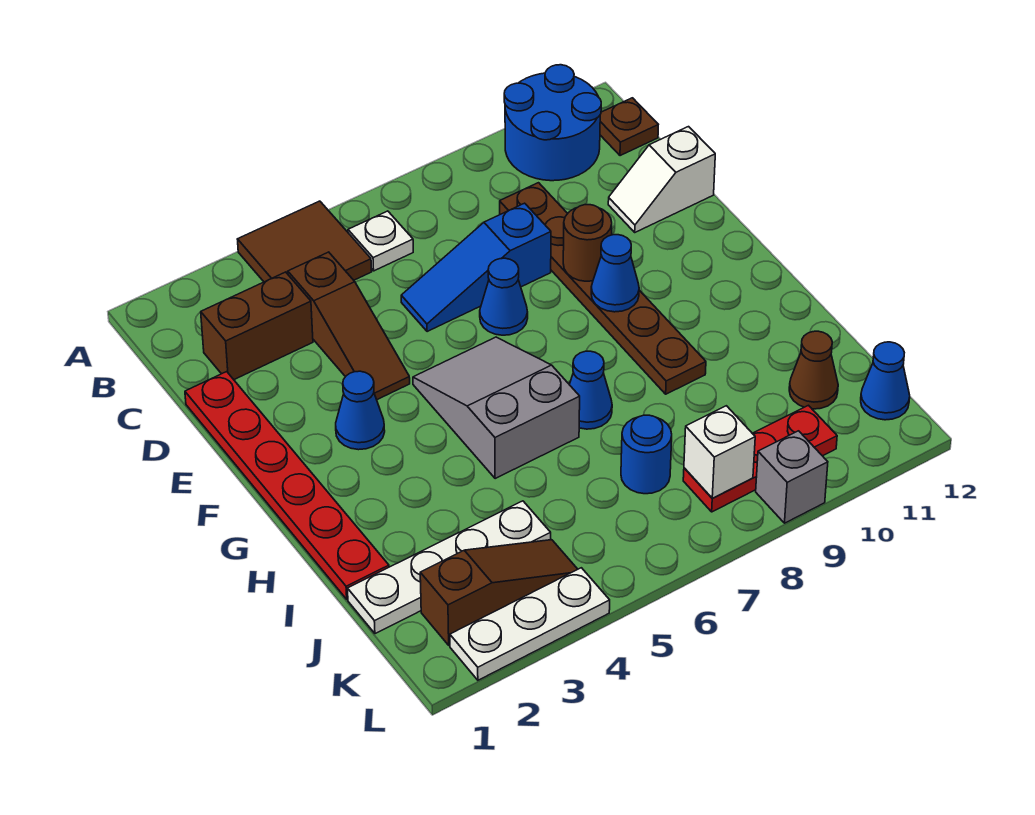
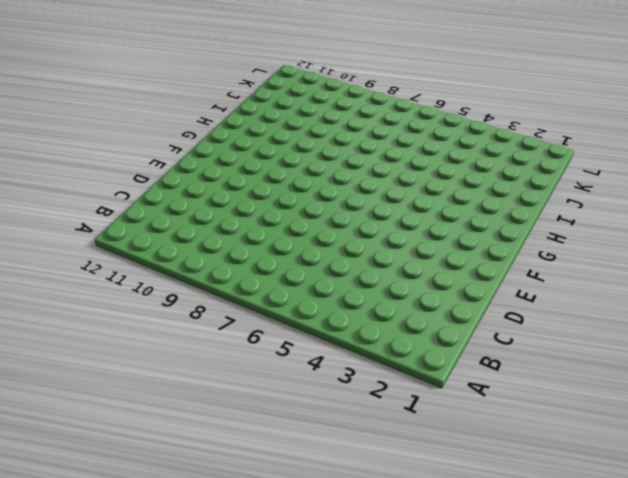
none -> brown 2x2 tile [237,201,372,282]
none -> blue 2x2 round brick [504,65,601,181]
none -> white 1x1 plate [348,211,413,271]

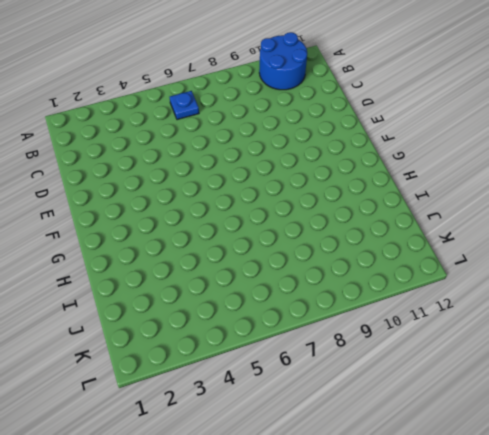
blue 1x1 plate [170,91,199,120] -> white 1x1 plate [348,211,413,271]
none -> brown 2x2 tile [237,201,372,282]
none -> brown 1x1 plate [600,98,658,156]
none -> brown 1x2 brick [201,272,313,380]

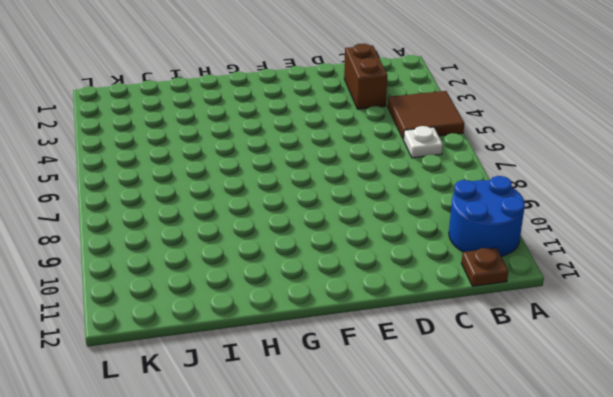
none -> brown 1x3 slope [288,252,410,400]
none -> brown 1x6 plate [500,183,706,394]
none -> red 1x6 plate [185,372,389,599]

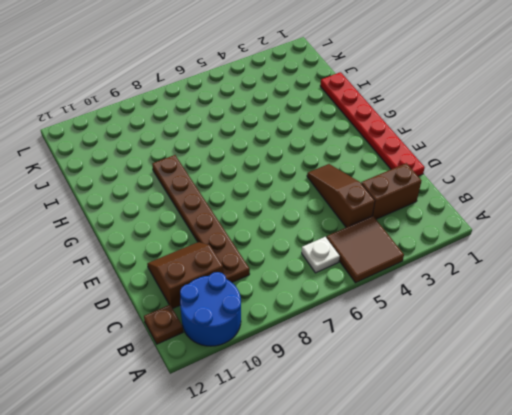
brown 2x2 slope [147,242,223,308] -> white 1x2 slope [608,127,715,232]
none -> blue 1x3 slope [401,203,551,332]
none -> blue 1x1 cone [480,258,528,335]
none -> blue 1x1 cone [336,371,385,450]

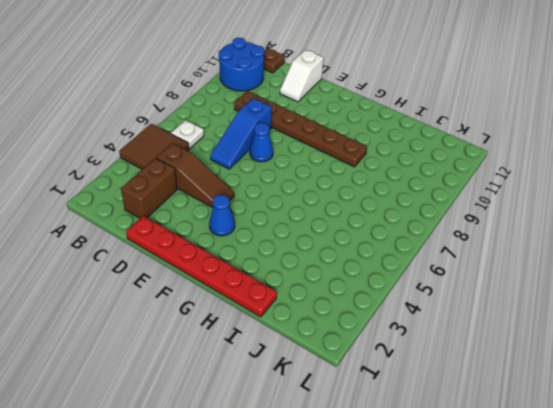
none -> grey 2x3 slope [413,337,580,479]
none -> blue 1x1 cone [569,351,612,429]
none -> white 1x4 plate [347,501,551,634]

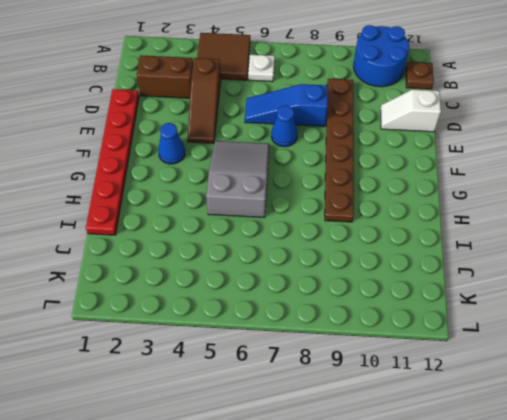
none -> blue 1x1 cone [569,351,612,429]
none -> white 1x4 plate [347,501,551,634]
none -> blue 1x1 round brick [621,415,672,494]

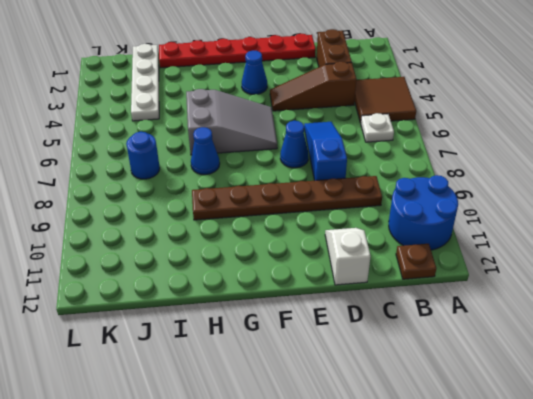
none -> brown 1x1 cone [789,331,838,409]
none -> brown 1x3 slope [420,540,578,645]
none -> red 1x3 plate [683,405,837,512]

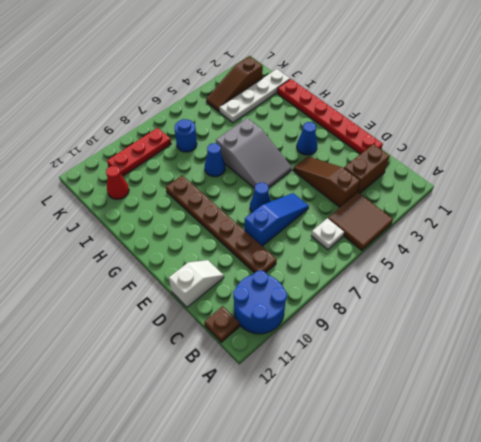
red 1x1 cone [106,166,129,199] -> brown 1x1 cone [789,331,838,409]
none -> blue 1x1 cone [861,342,910,420]
none -> white 1x3 plate [450,568,610,680]
none -> grey 1x1 brick [756,431,828,523]

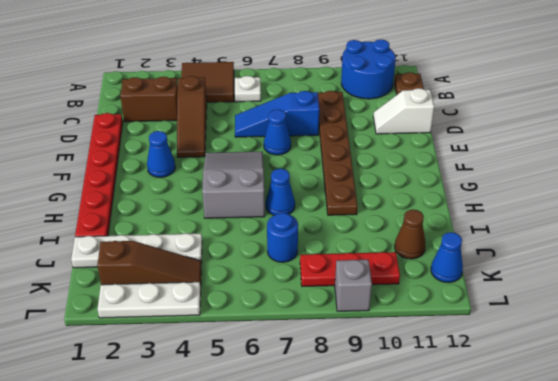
none -> brown 1x1 round brick [563,205,612,281]
none -> blue 1x1 cone [591,235,639,312]
none -> white 1x1 brick [684,406,755,498]

